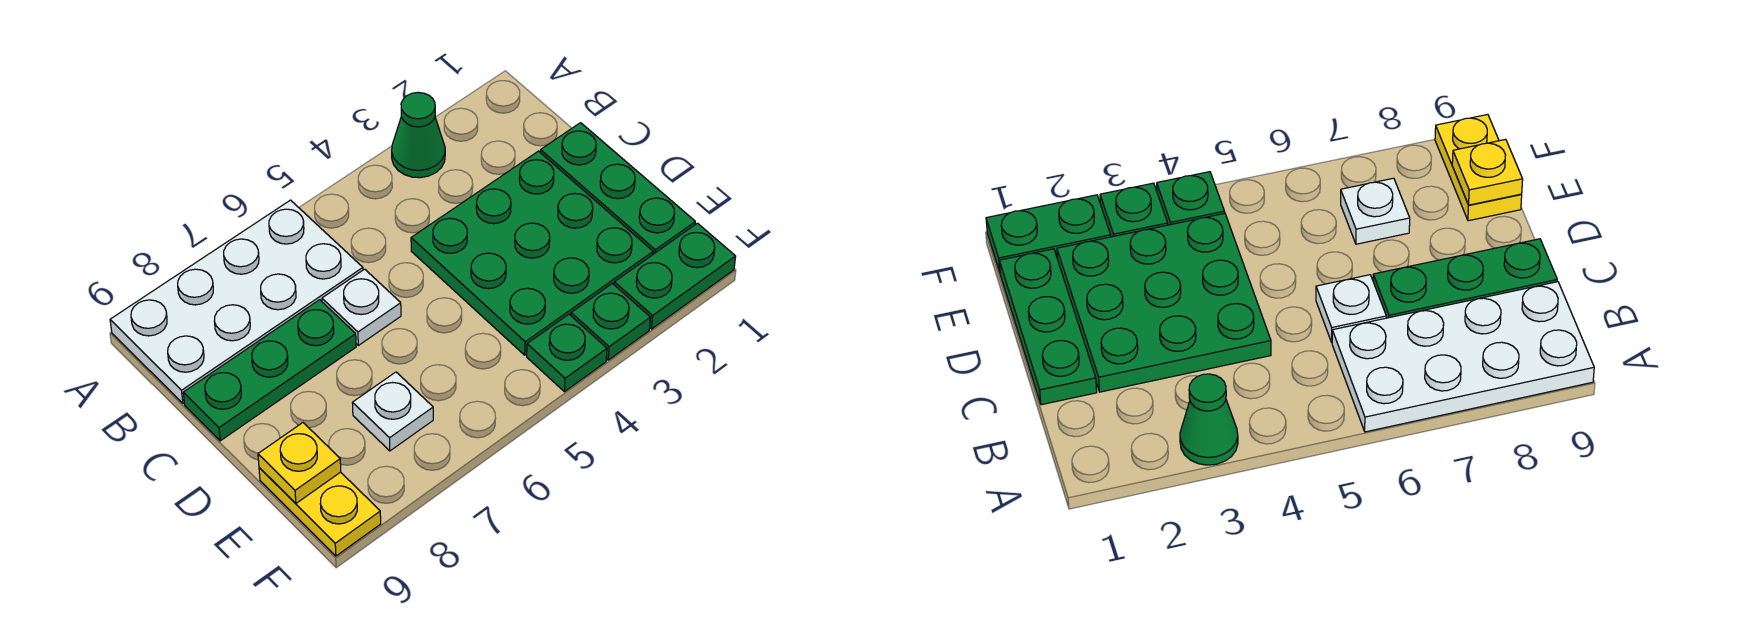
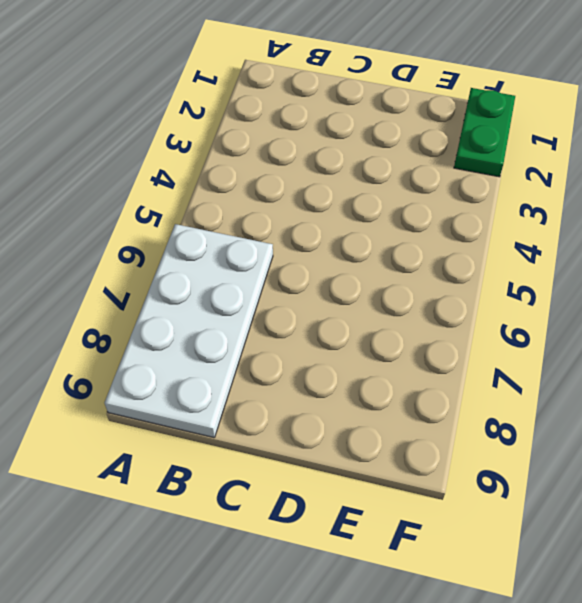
none -> green 1x1 cone [392,93,445,178]
none -> green 1x3 plate [540,123,695,254]
none -> green 3x3 plate [411,151,653,355]

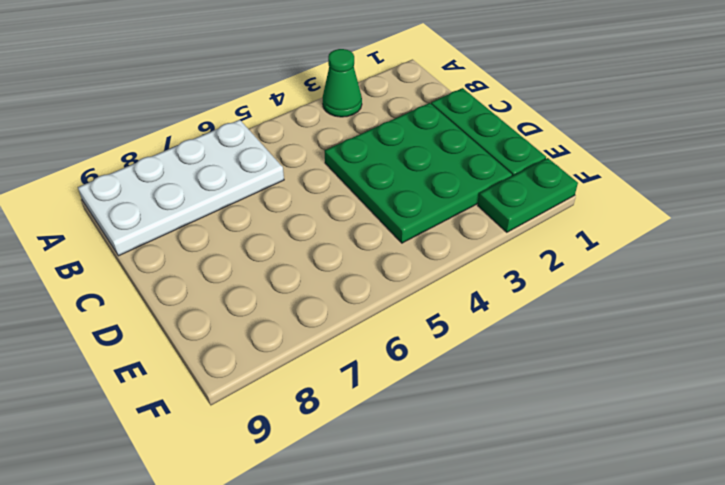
none -> white 1x1 plate [322,269,401,345]
none -> green 1x3 plate [183,300,356,441]
none -> white 1x1 plate [353,372,433,451]

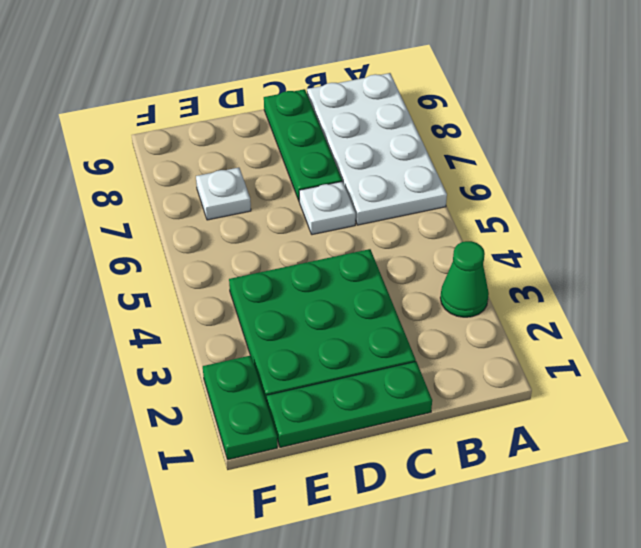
none -> yellow 1x2 plate [259,468,381,556]
none -> green 1x1 plate [571,283,650,360]
none -> green 1x1 plate [527,314,607,392]

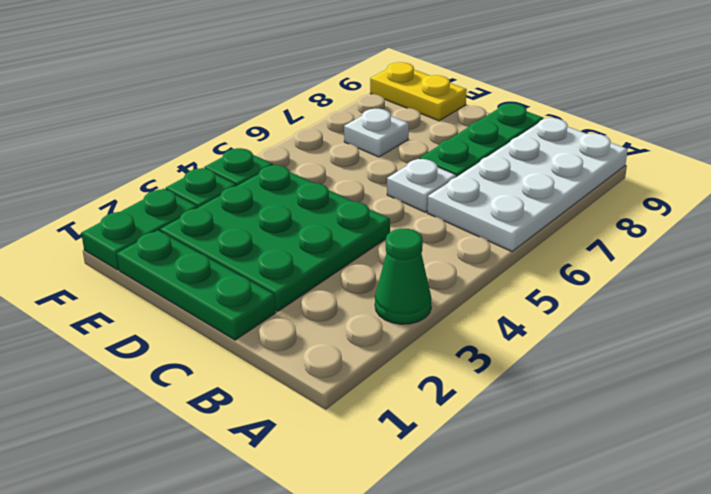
none -> yellow 1x1 plate [258,423,341,503]

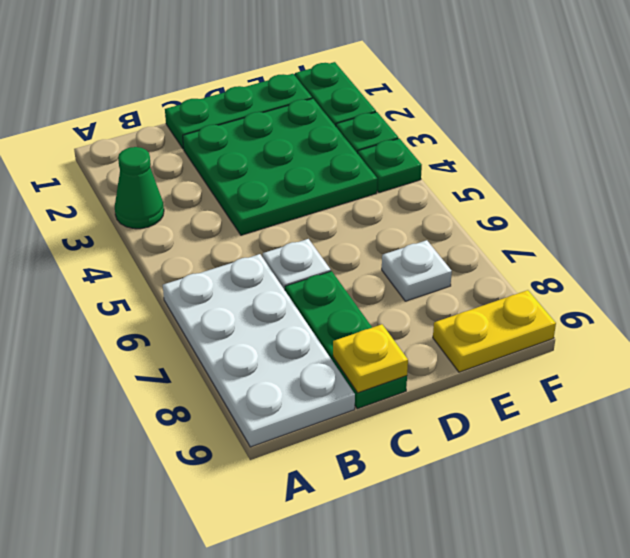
yellow 1x1 plate [333,324,408,393] -> yellow 1x1 plate moved to [258,423,341,503]

